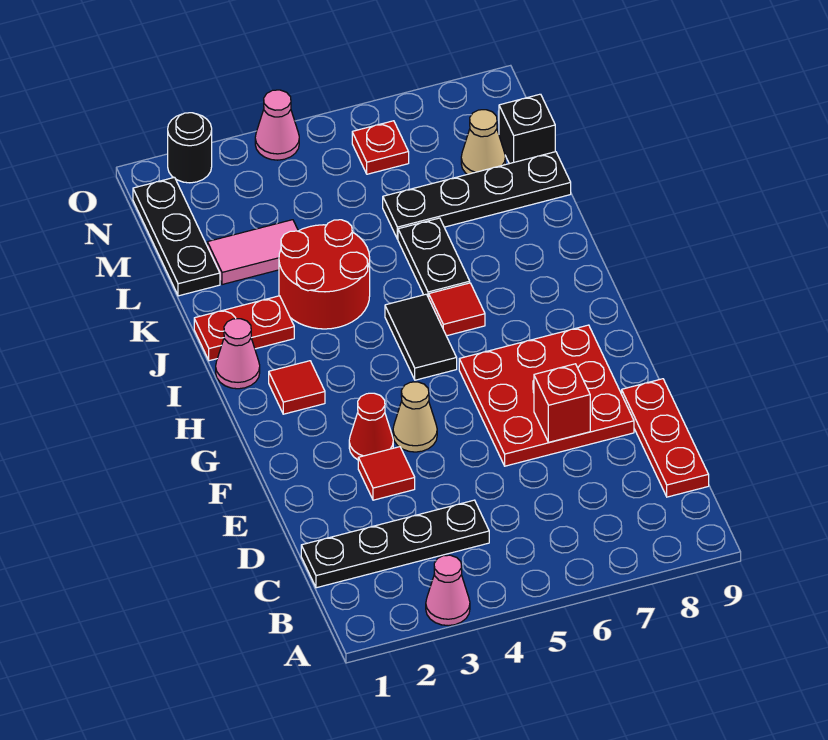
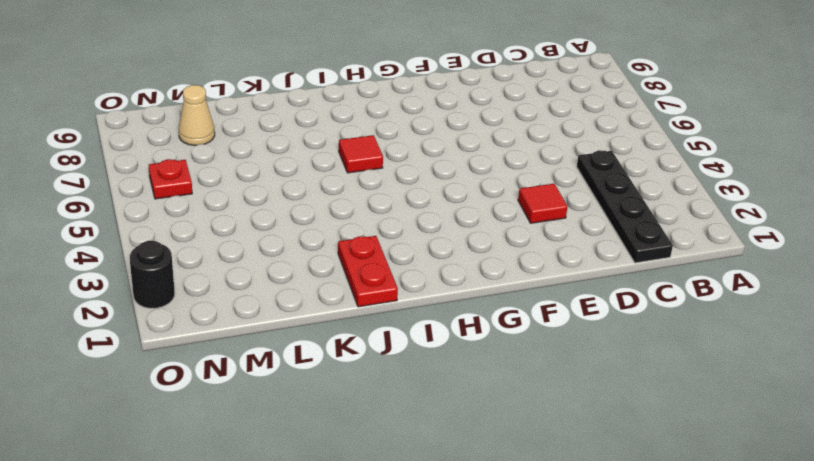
none -> pink 1x1 cone [426,555,470,626]
none -> red 1x3 plate [622,379,709,497]
none -> red 3x3 plate [459,325,634,466]

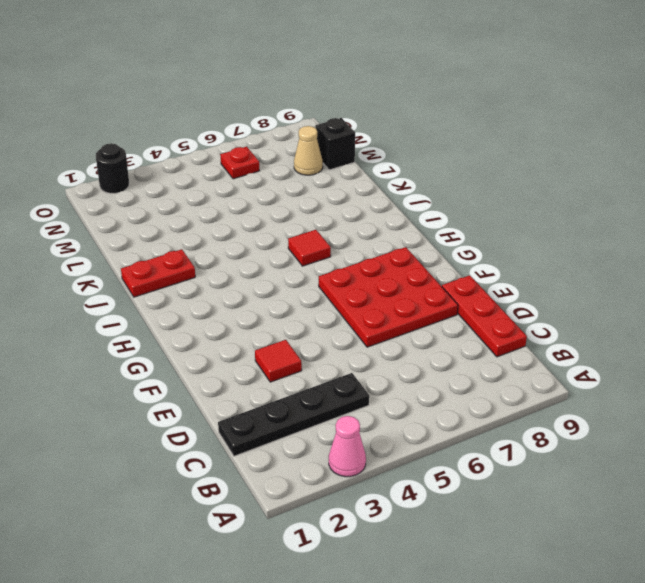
none -> red 1x1 cone [349,393,393,460]
none -> tan 1x1 cone [393,382,437,452]
none -> red 1x1 tile [269,361,325,414]

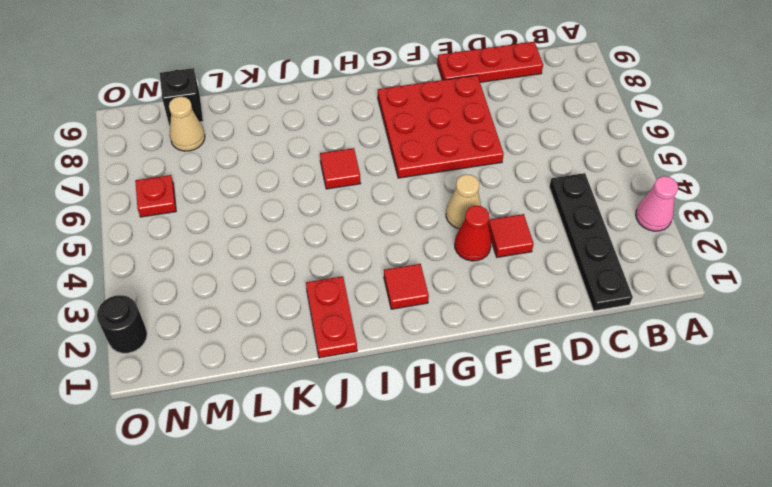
none -> black 1x2 tile [385,294,457,380]
none -> pink 1x1 cone [216,319,260,389]
none -> red 2x2 round brick [279,220,370,329]

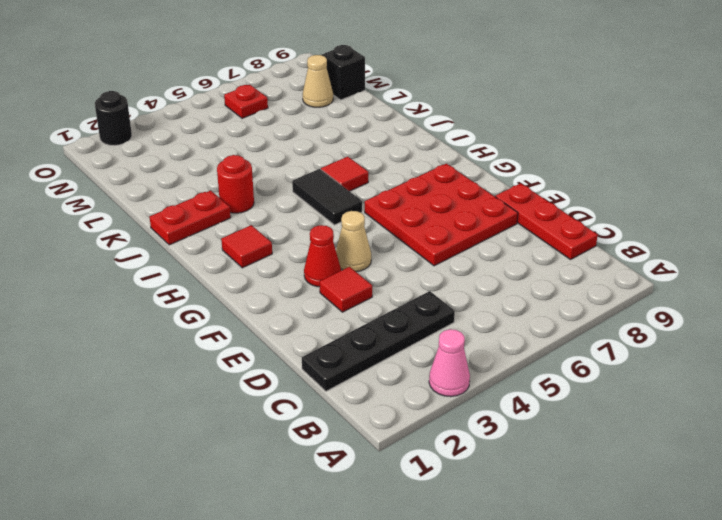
red 1x1 round brick [217,155,254,213] -> red 2x2 round brick [279,220,370,329]
none -> pink 1x1 cone [216,319,260,389]
none -> black 1x2 plate [398,218,470,298]
none -> black 1x3 plate [133,177,220,296]

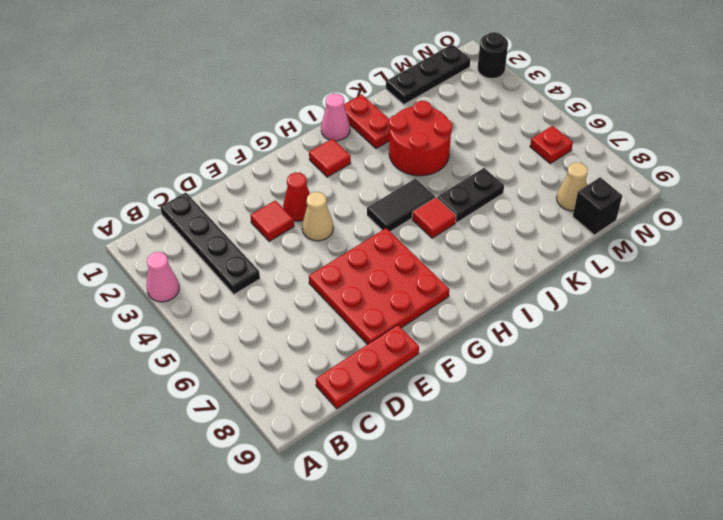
none -> pink 1x2 tile [207,220,298,285]
none -> black 1x4 plate [383,152,571,239]
none -> pink 1x1 cone [255,90,299,160]

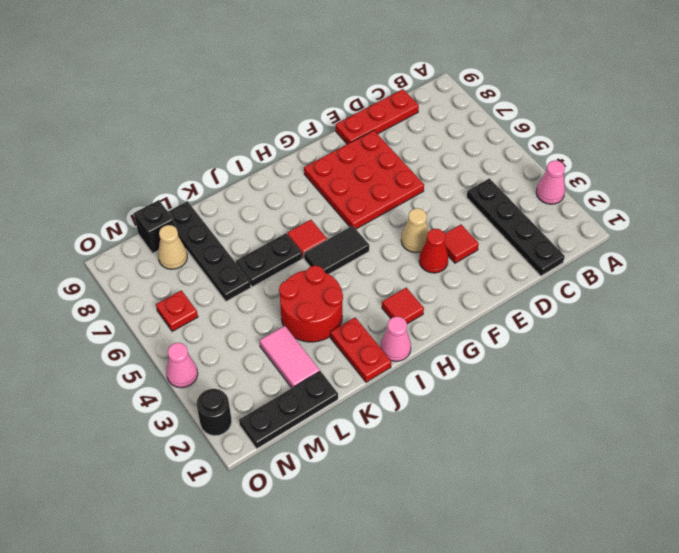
none -> red 1x1 brick [534,364,590,442]

